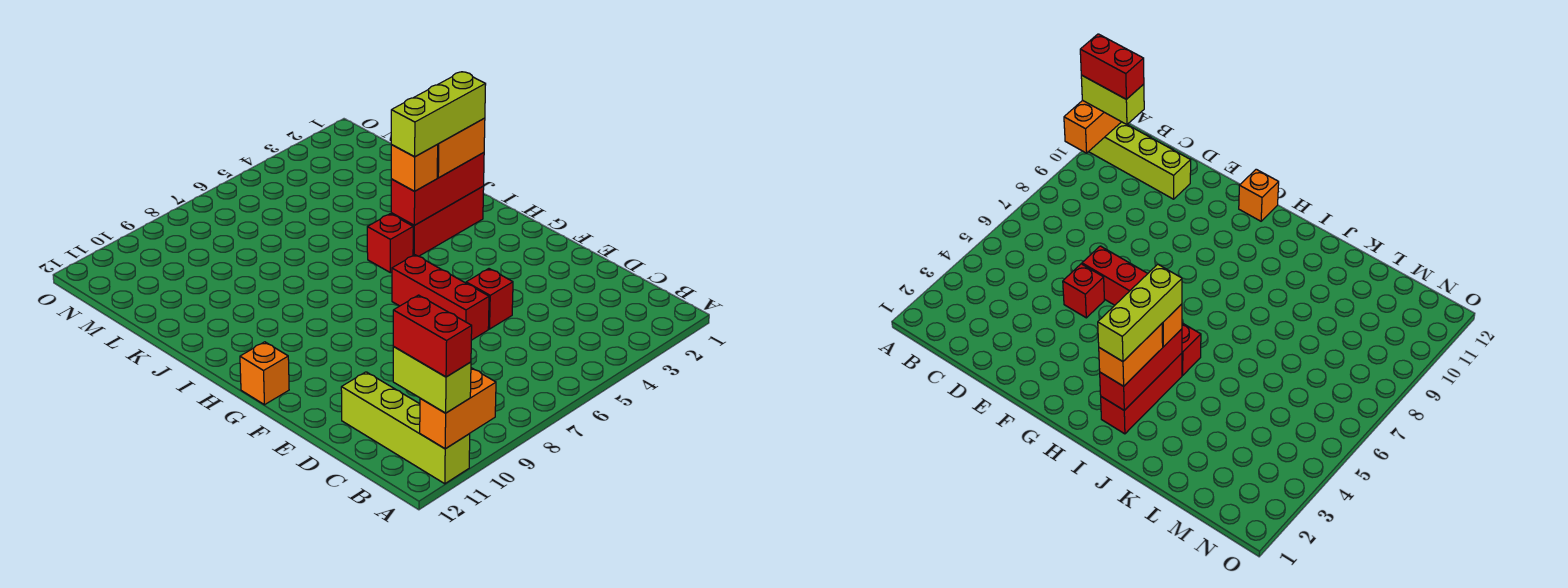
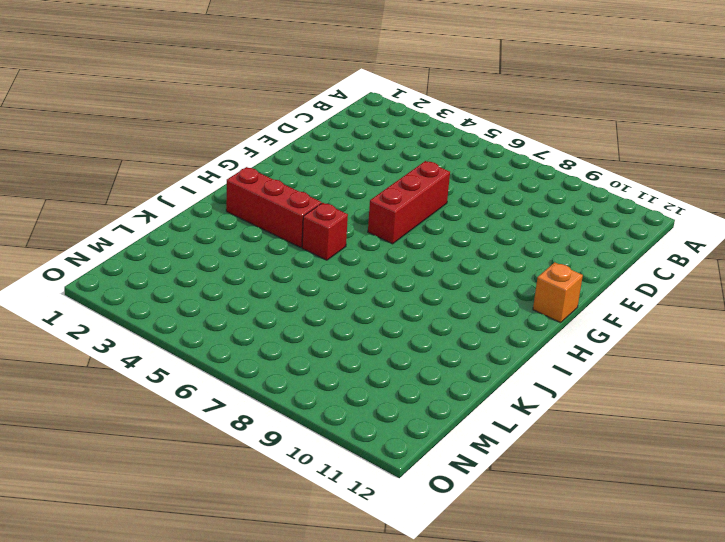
none -> lime 1x4 brick [341,372,470,484]
none -> red 1x1 brick [466,269,513,329]
none -> orange 1x2 brick [420,368,496,449]

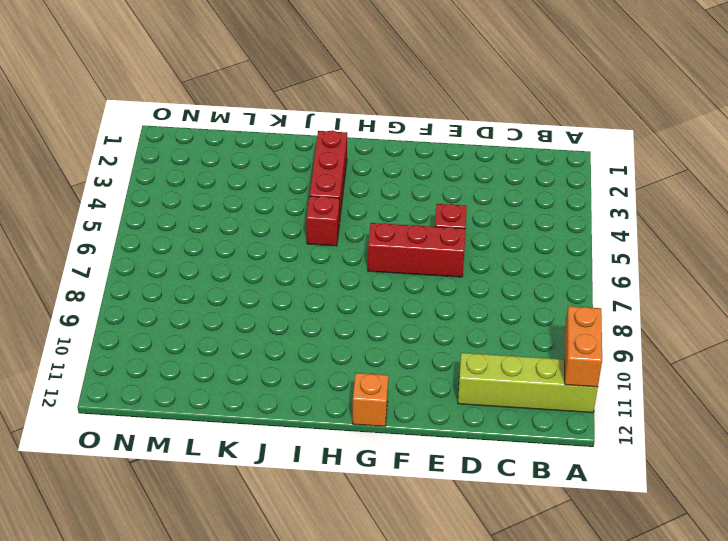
none -> red 1x3 brick [391,153,484,225]
none -> lime 1x2 brick [393,347,471,413]
none -> orange 1x2 brick [437,118,485,178]

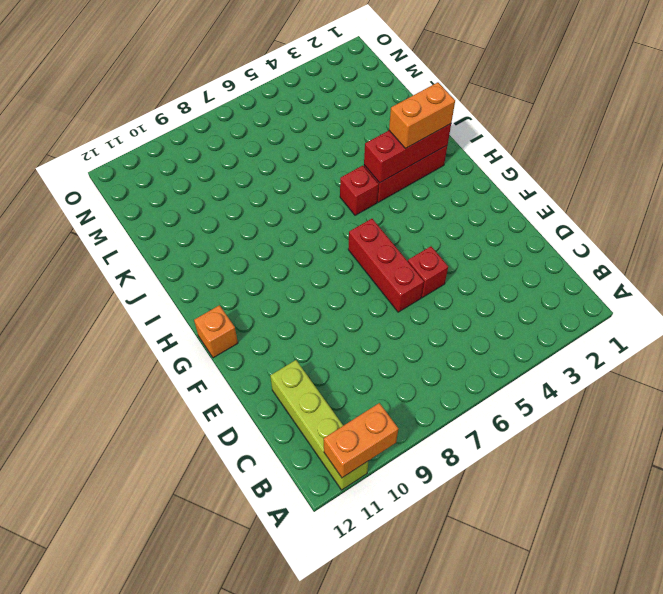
none -> lime 1x2 brick [393,347,471,413]
none -> orange 1x1 brick [391,145,438,191]
none -> red 1x2 brick [393,295,472,377]

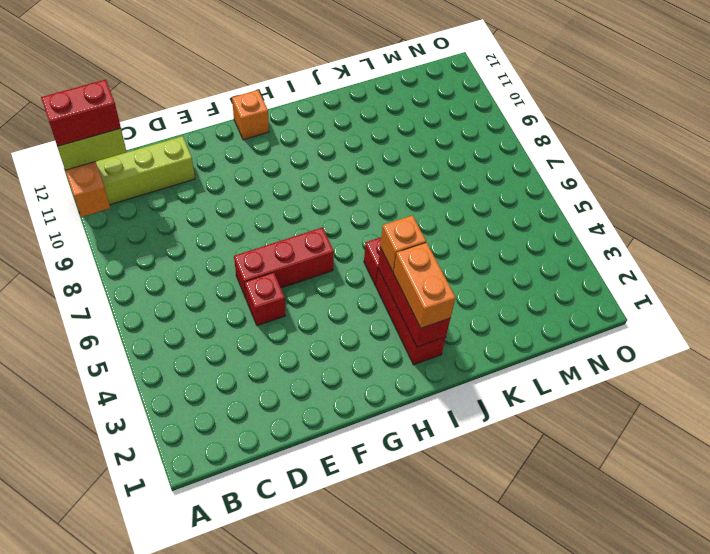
none -> lime 1x3 brick [391,72,486,157]

